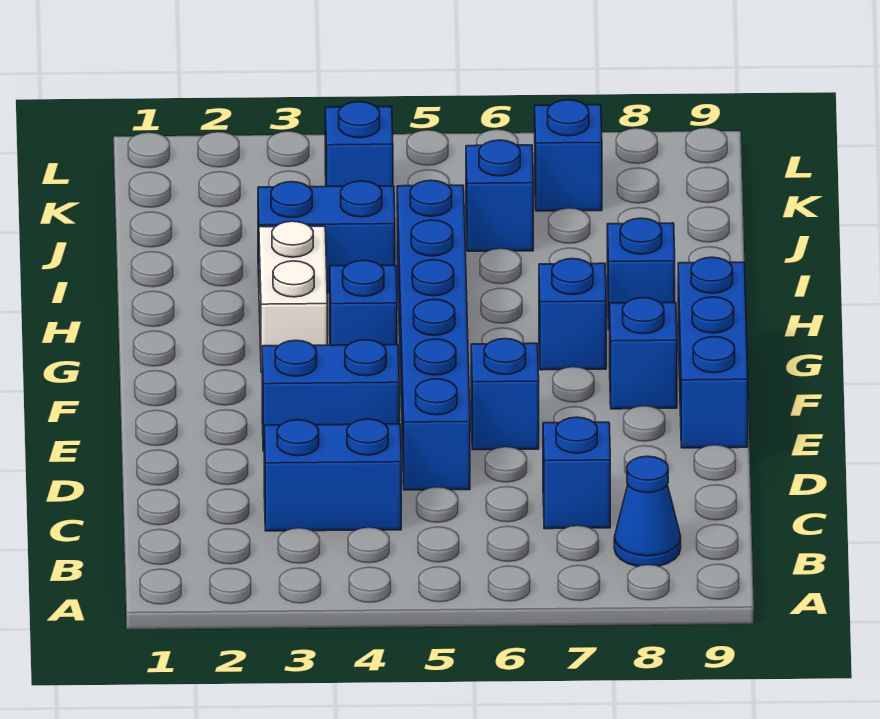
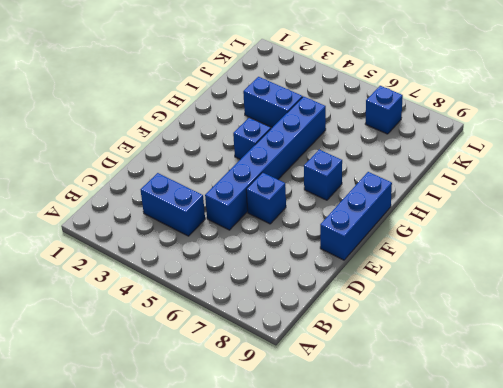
none -> blue 1x1 cone [614,456,681,567]
none -> blue 1x1 brick [543,417,610,529]
none -> blue 1x2 brick [262,340,399,451]

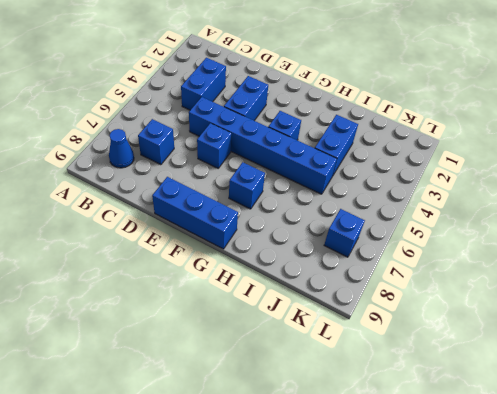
none -> blue 1x1 brick [610,298,677,409]
none -> white 1x2 brick [259,221,327,372]
none -> blue 1x1 brick [607,218,675,330]

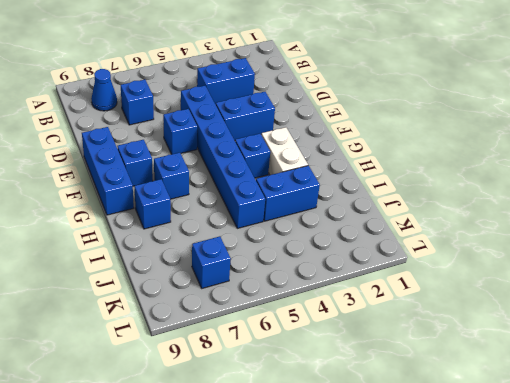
none -> blue 1x1 brick [466,140,533,251]
none -> blue 1x1 brick [325,102,393,186]

